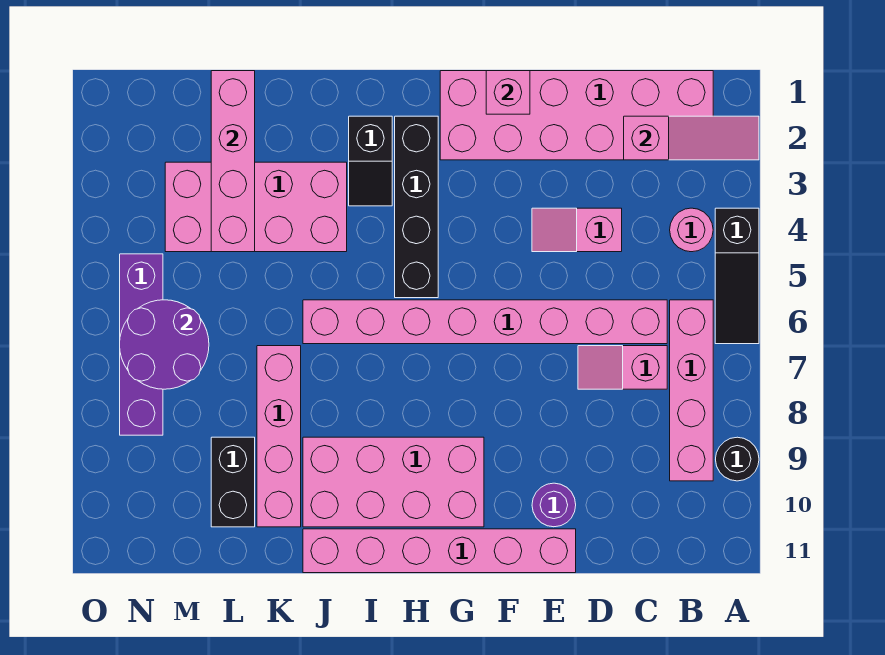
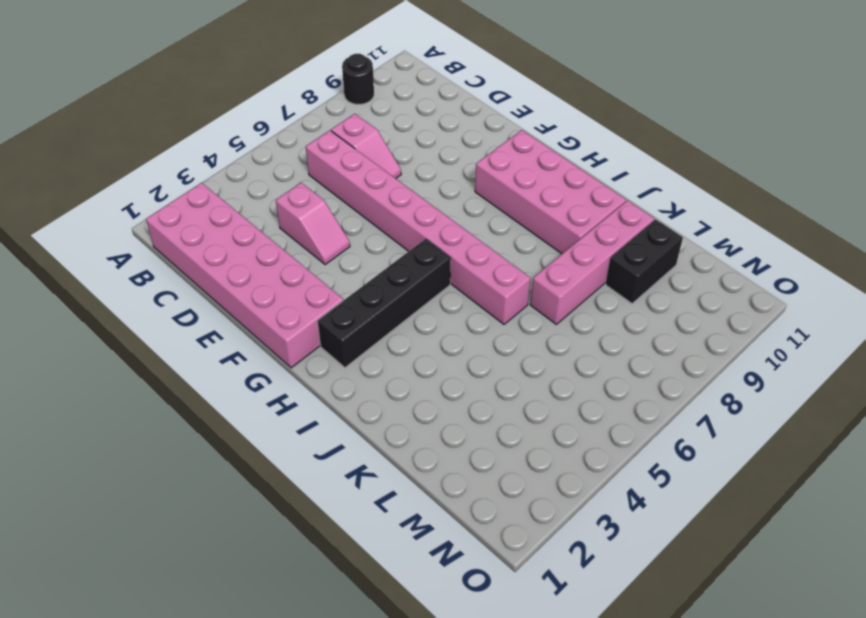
none -> black 1x3 slope [715,208,759,344]
none -> pink 1x1 round brick [670,208,713,252]
none -> pink 1x4 brick [670,300,713,481]

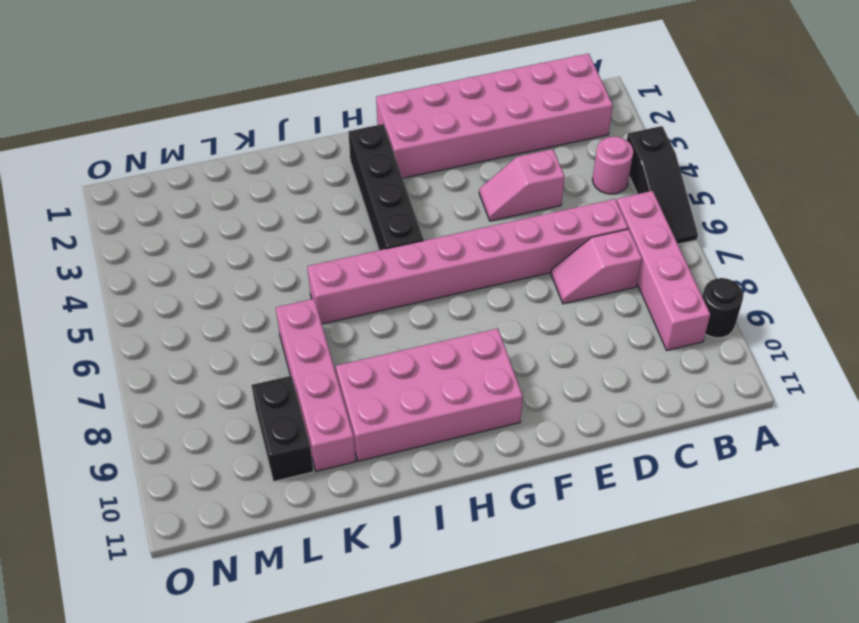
none -> purple 1x1 round brick [532,483,576,527]
none -> pink 1x6 brick [303,529,576,573]
none -> black 1x2 slope [349,116,392,206]

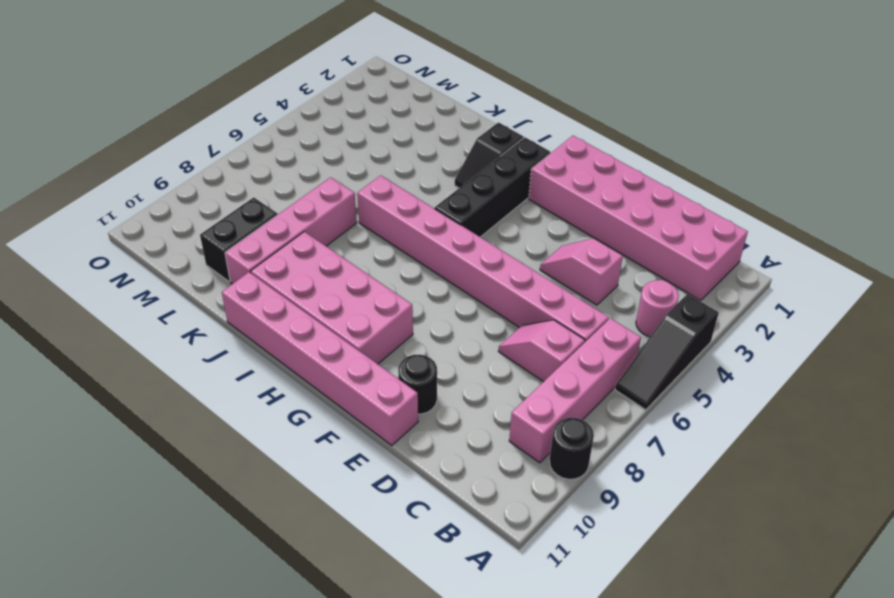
black 1x1 round brick [398,355,437,414] -> purple 1x1 round brick [532,483,576,527]
none -> pink 2x4 brick [165,162,347,252]
none -> purple 1x4 brick [120,254,163,435]
none -> pink 1x3 slope [624,116,759,160]

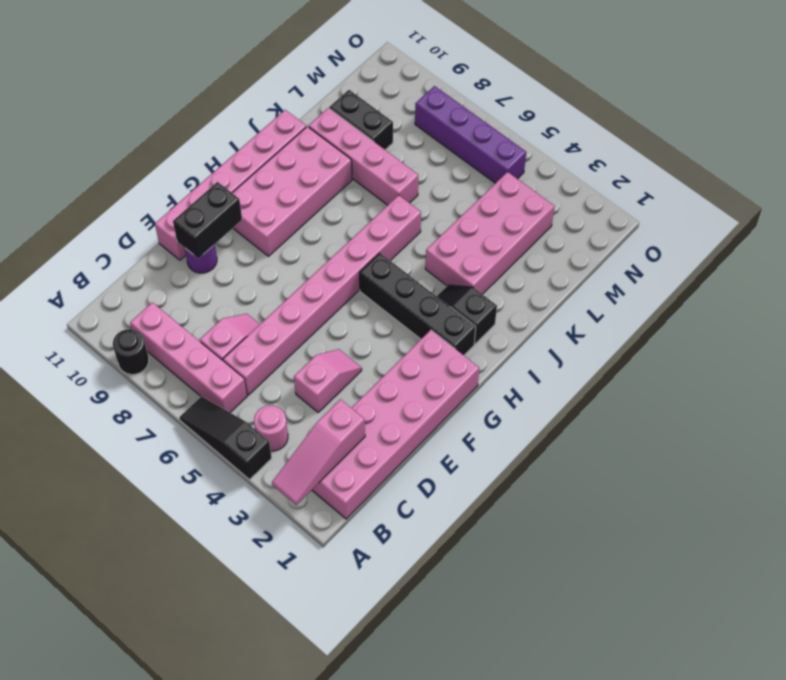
black 1x2 brick [173,182,242,259] -> none
none -> pink 1x1 brick [486,71,530,114]
none -> pink 1x4 brick [211,71,255,252]
none -> purple 2x2 round brick [120,300,209,389]

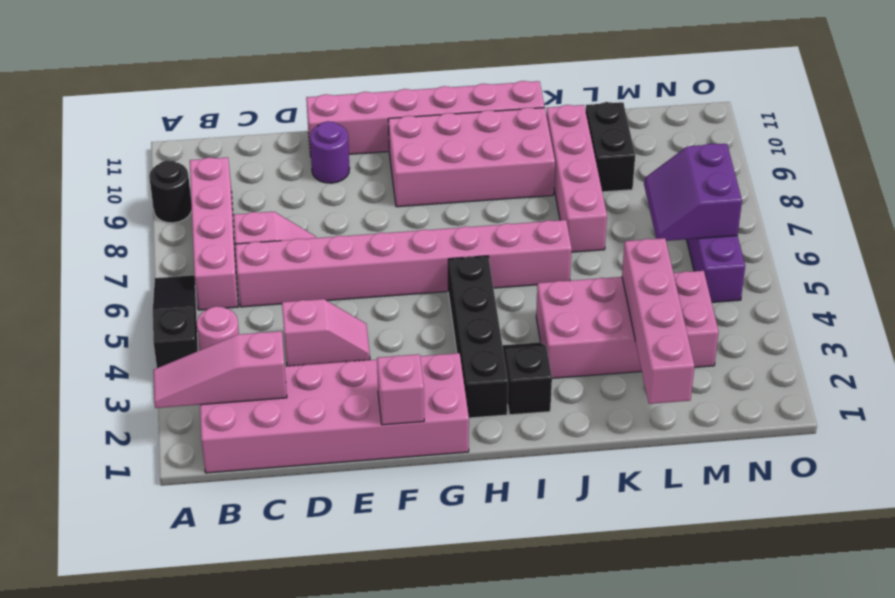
purple 2x2 slope [644,143,742,241] -> purple 2x2 round brick [120,300,209,389]

